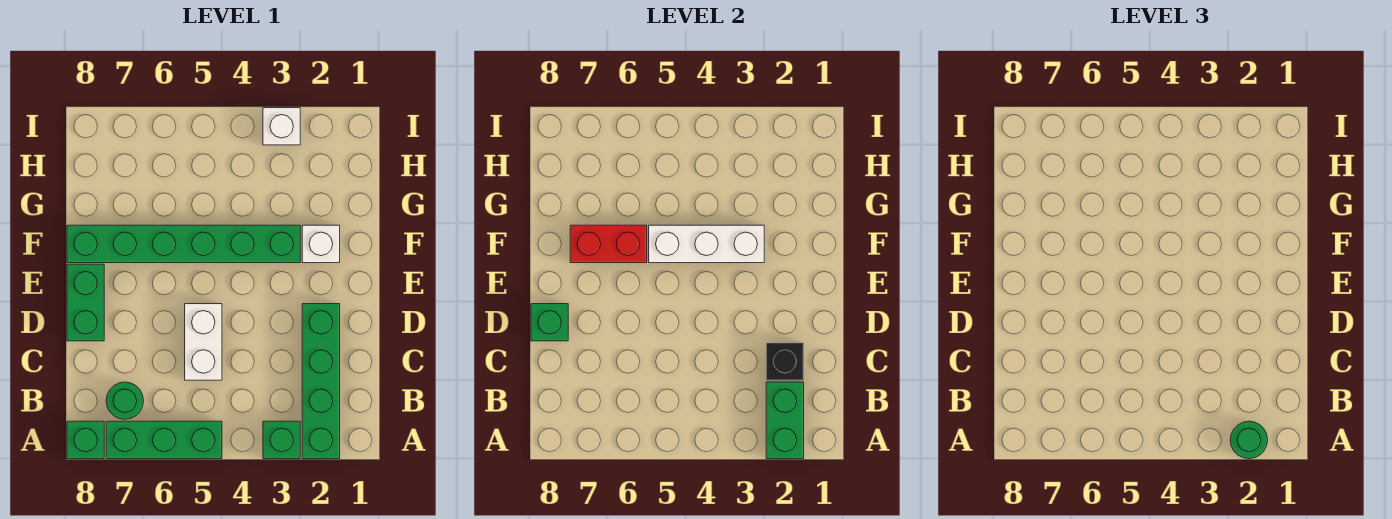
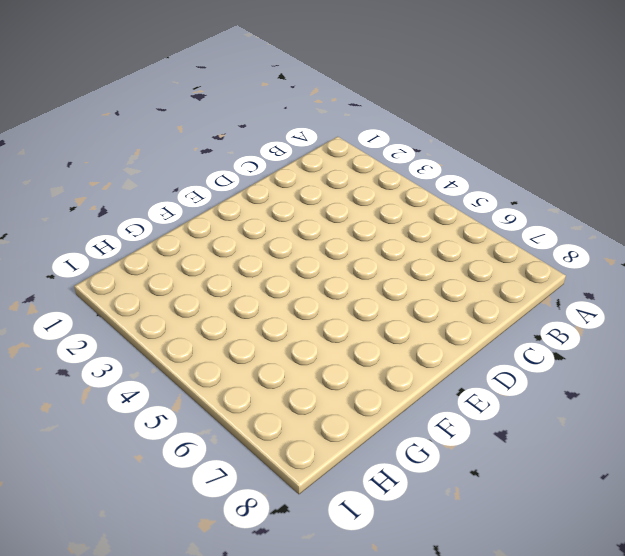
none -> green 1x4 brick [302,304,340,459]
none -> green 1x1 brick [263,421,300,459]
none -> green 1x3 brick [106,421,222,459]

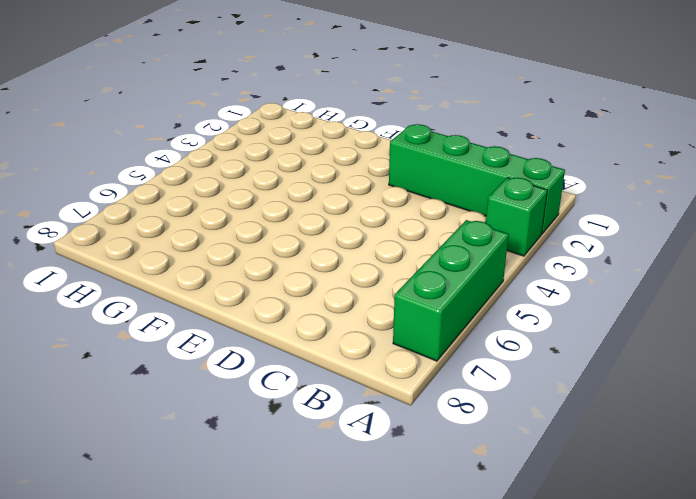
none -> green 1x1 brick [67,421,104,459]
none -> green 1x1 round brick [106,382,144,419]
none -> white 1x2 brick [185,304,222,380]

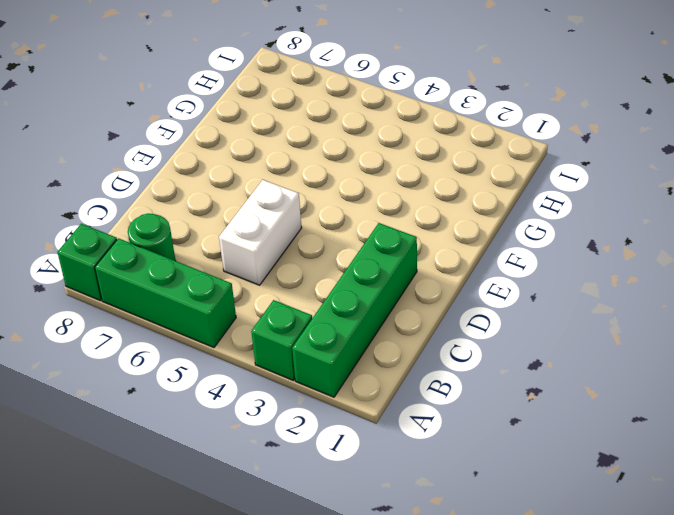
none -> green 1x2 brick [67,264,104,341]
none -> white 1x1 brick [302,225,340,263]
none -> green 1x6 brick [67,225,300,263]

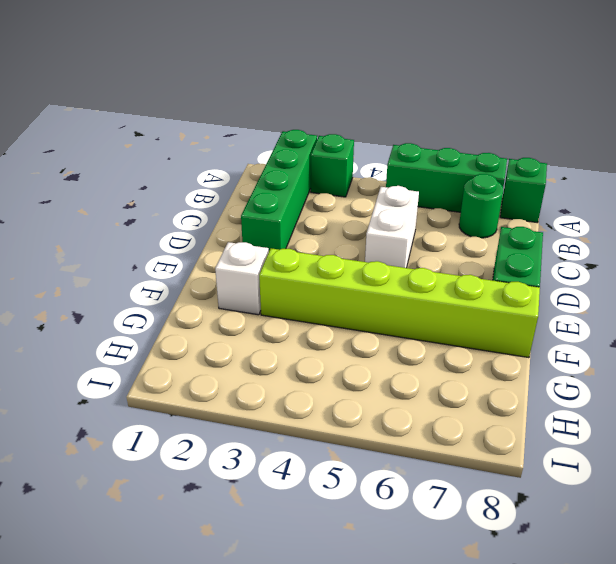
lime 1x6 brick [259,248,540,358] -> green 1x6 brick [67,225,300,263]
none -> white 1x1 brick [263,108,300,145]
none -> green 1x2 brick [766,382,804,459]
none -> black 1x1 brick [766,343,804,380]

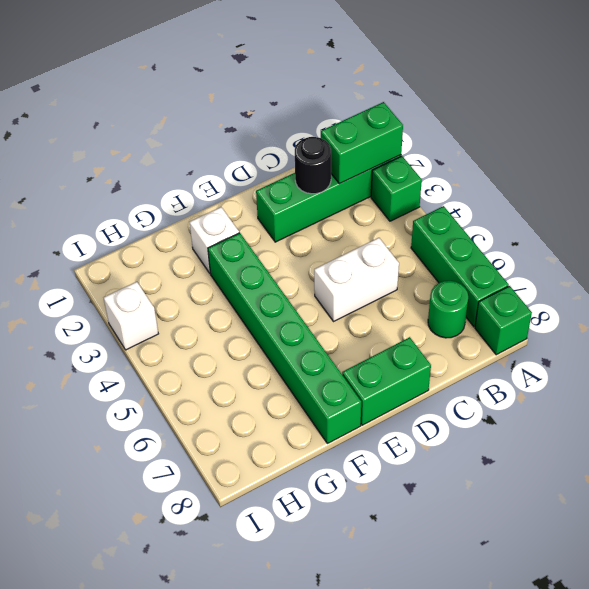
black 1x1 round brick [295,137,331,194] -> black 1x1 brick [766,343,804,380]
none -> green 1x1 brick [531,304,568,341]
none -> white 1x3 brick [649,225,764,263]
none -> red 1x2 brick [570,225,647,263]

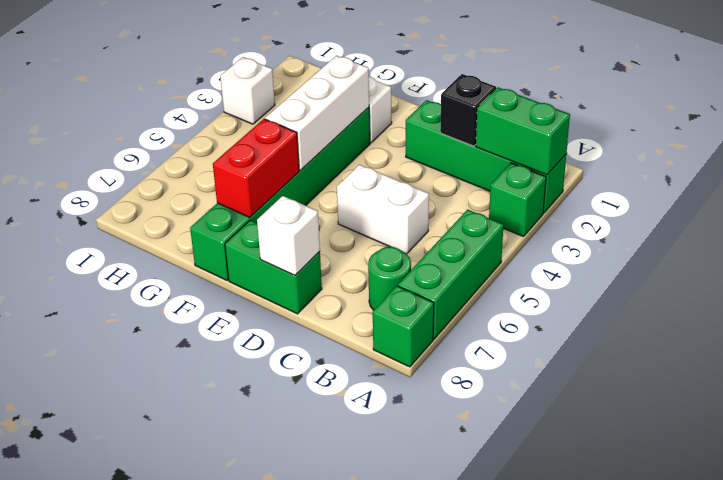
white 1x1 brick [257,196,320,275] -> green 1x1 brick [531,304,568,341]
none -> green 1x1 round brick [1230,421,1268,459]

